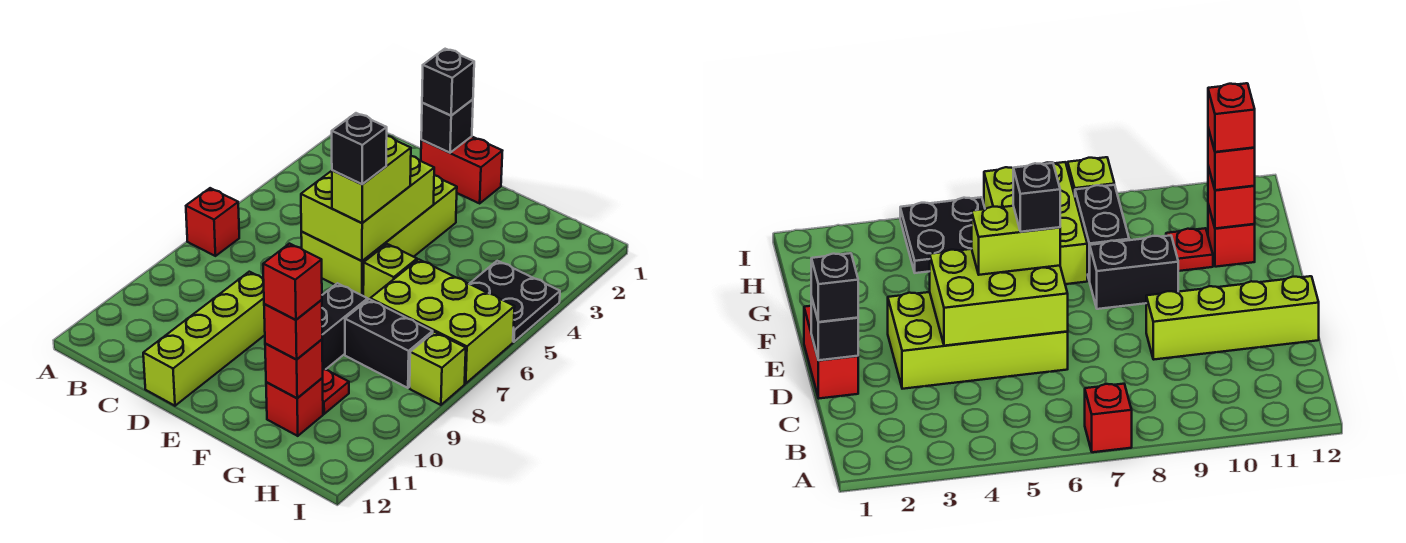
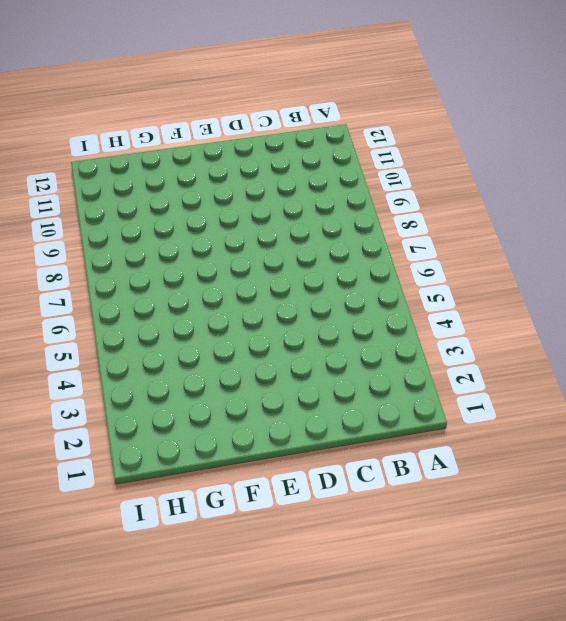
none -> red 1x1 brick [186,188,239,256]
none -> red 1x2 brick [421,136,502,203]
none -> lime 2x4 brick [301,175,457,296]

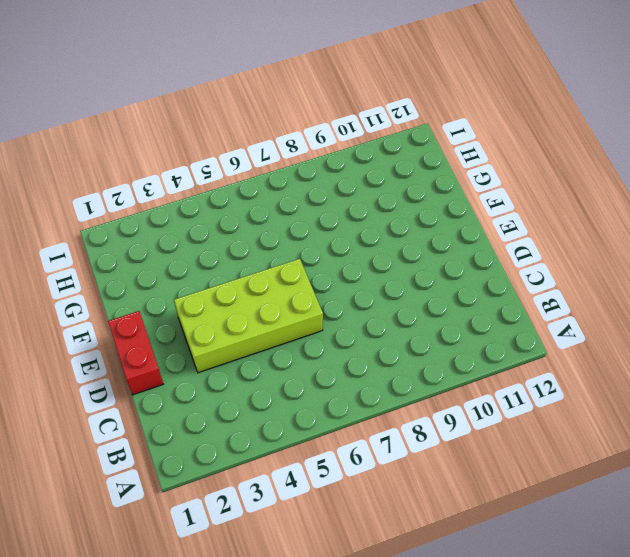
none -> red 1x1 brick [186,188,239,256]
none -> lime 1x4 brick [143,272,265,406]
none -> lime 1x1 brick [363,244,417,300]

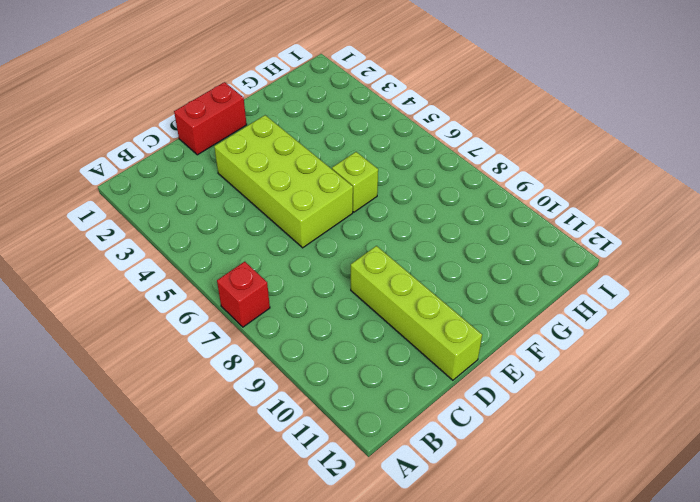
none -> black 1x2 brick [322,283,368,369]
none -> lime 2x3 brick [370,259,515,384]
none -> black 1x2 brick [345,299,433,388]

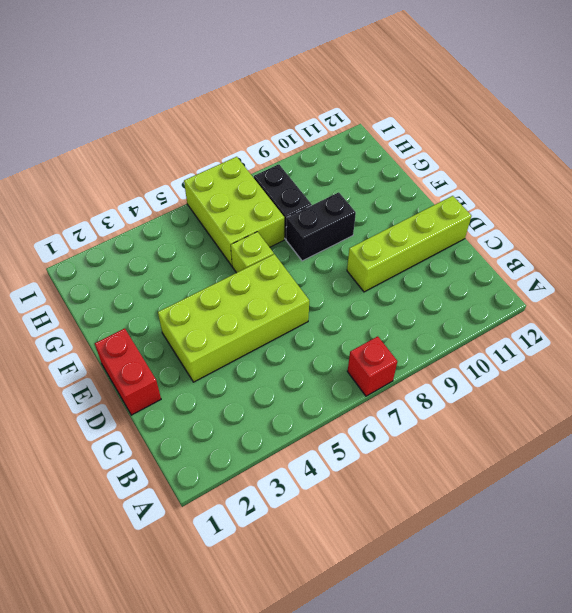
none -> red 1x1 plate [323,368,349,414]
none -> red 1x1 brick [266,378,323,436]
none -> black 2x2 plate [470,261,560,342]

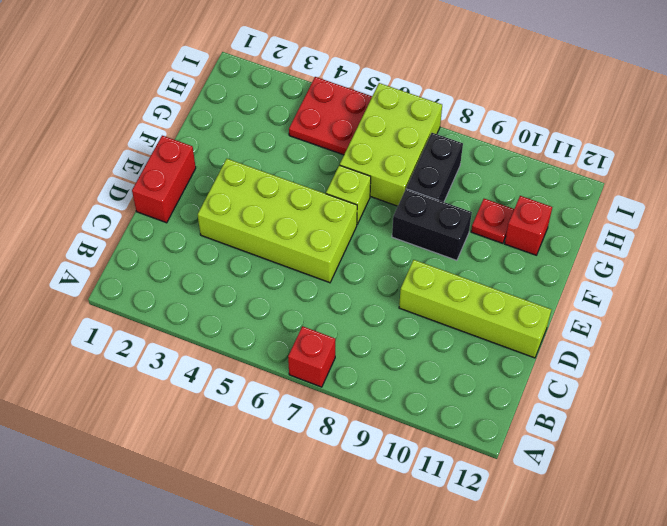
red 2x2 plate [289,77,372,155] -> black 2x2 plate [470,261,560,342]
none -> lime 1x1 brick [410,332,466,405]
none -> black 1x1 brick [421,100,473,153]
none -> lime 2x3 brick [301,156,434,261]

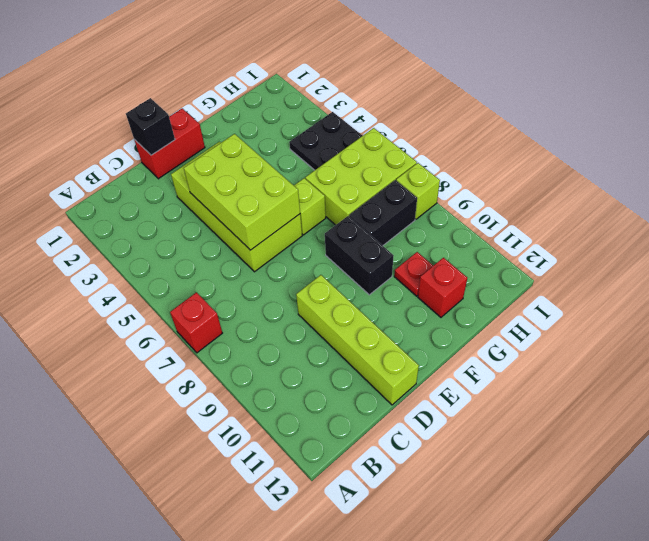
none -> red 1x1 brick [265,340,323,398]
none -> black 1x1 brick [422,49,474,115]
none -> lime 1x2 brick [332,136,411,223]

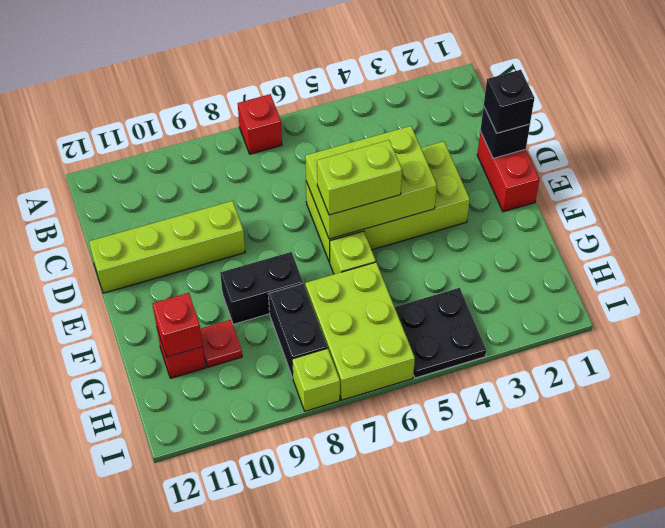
none -> red 1x1 brick [264,300,322,359]
none -> black 1x1 brick [332,113,387,184]
none -> red 1x1 brick [263,244,322,320]

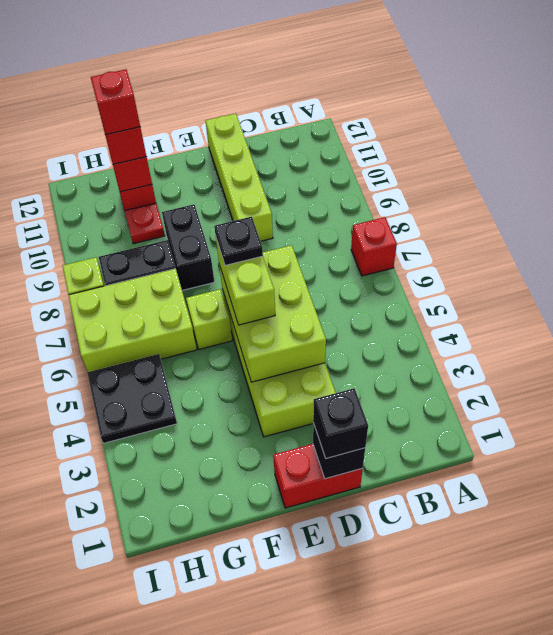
black 1x1 plate [214,217,263,265] -> black 1x1 brick [332,113,387,184]

